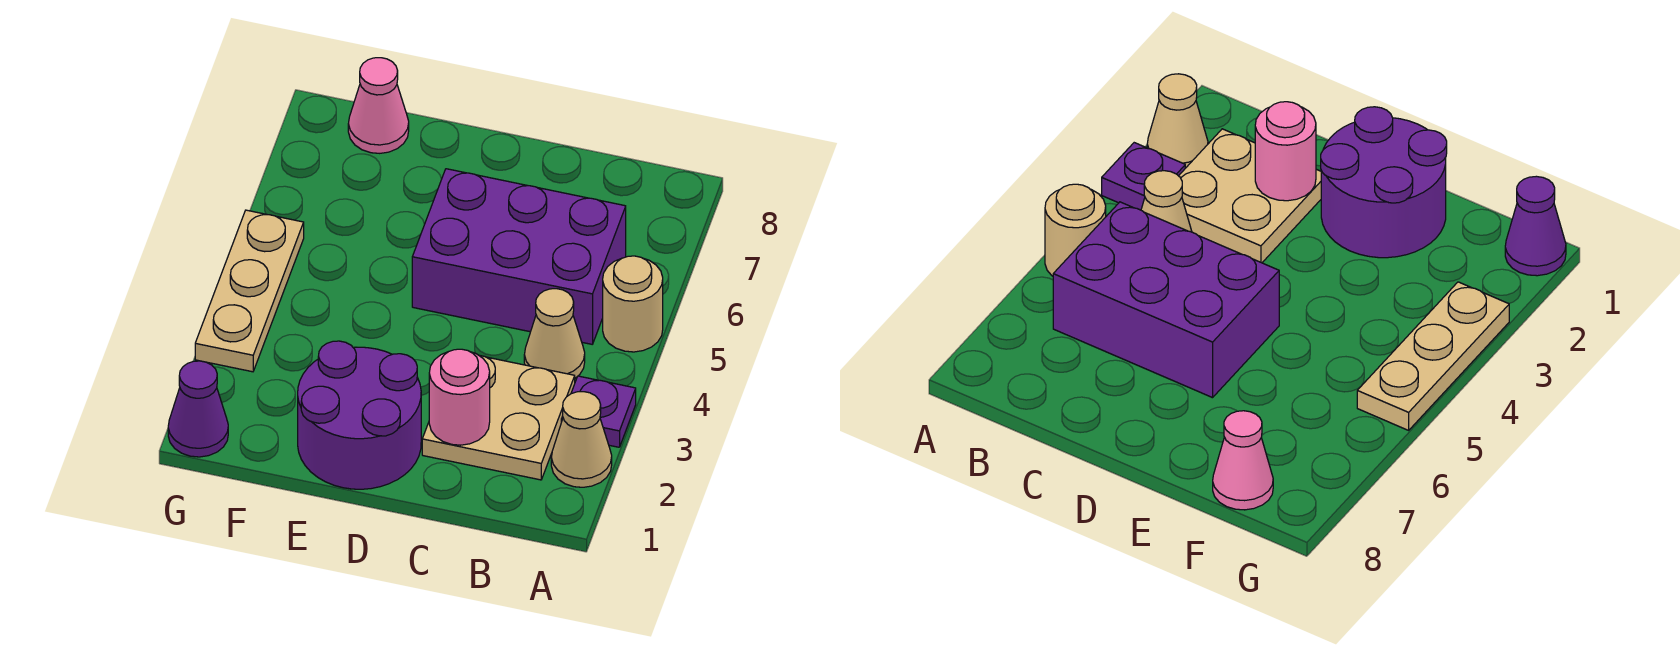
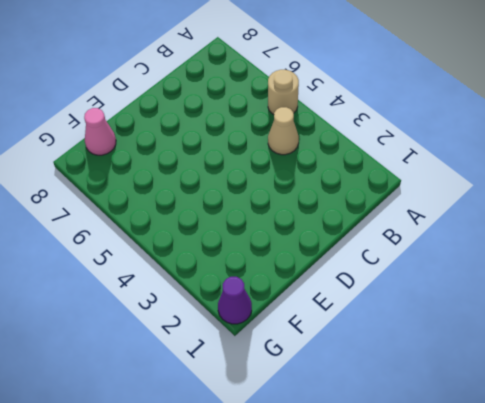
none -> tan 1x1 cone [551,392,612,487]
none -> purple 1x1 plate [561,376,636,447]

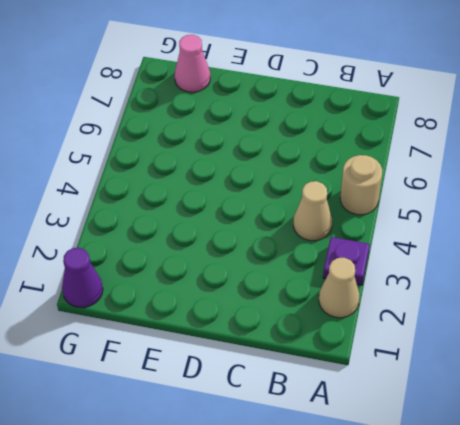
none -> tan 2x2 plate [422,355,575,480]
none -> purple 2x3 brick [412,169,626,344]

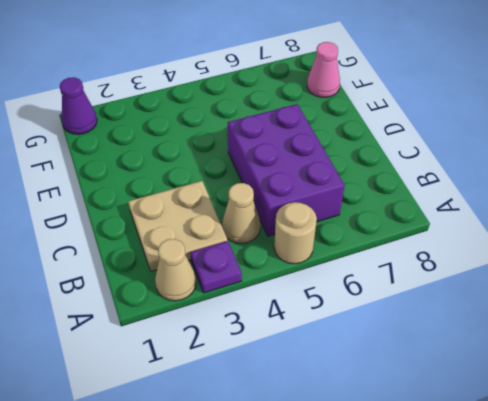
none -> purple 2x2 round brick [298,341,421,489]
none -> tan 1x3 plate [195,210,304,372]

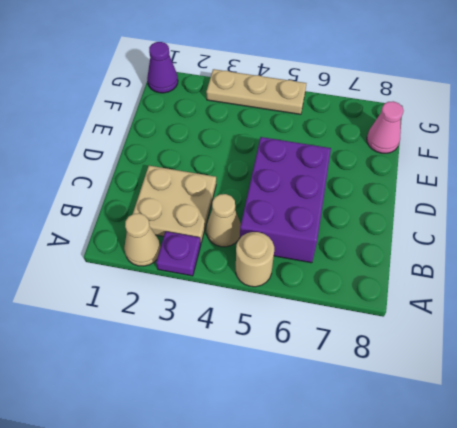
none -> purple 2x2 round brick [298,341,421,489]
none -> pink 1x1 round brick [429,349,490,445]

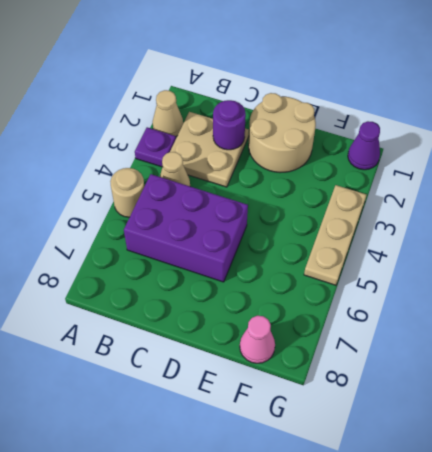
purple 1x1 round brick [213,100,246,150] -> pink 1x1 round brick [429,349,490,445]
tan 2x2 round brick [248,93,316,173] -> purple 2x2 round brick [298,341,421,489]

